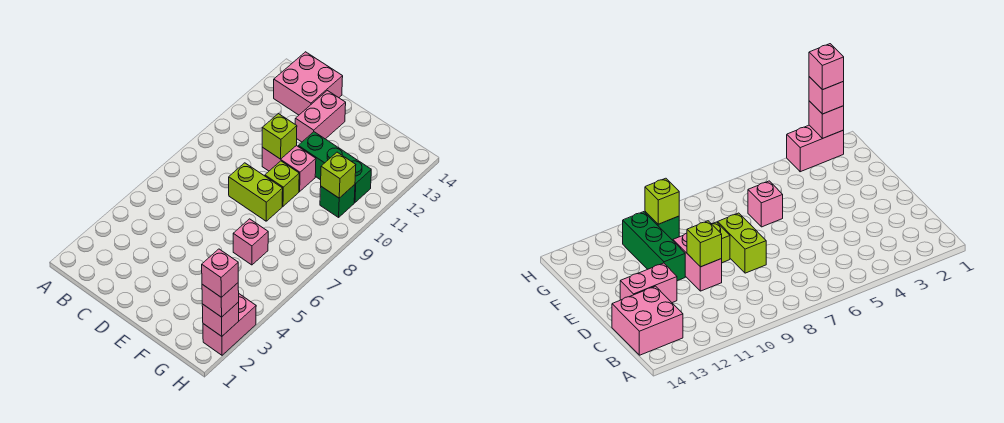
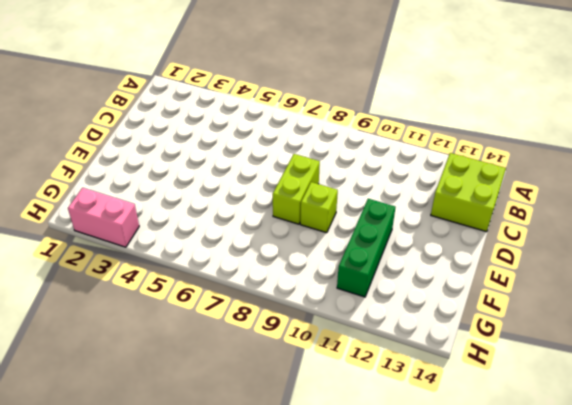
lime 2x2 brick [431,153,506,232] -> pink 2x2 brick [274,52,343,115]
none -> pink 1x2 brick [262,146,316,191]
none -> pink 1x2 brick [295,91,346,142]
none -> pink 1x1 brick [233,219,268,265]

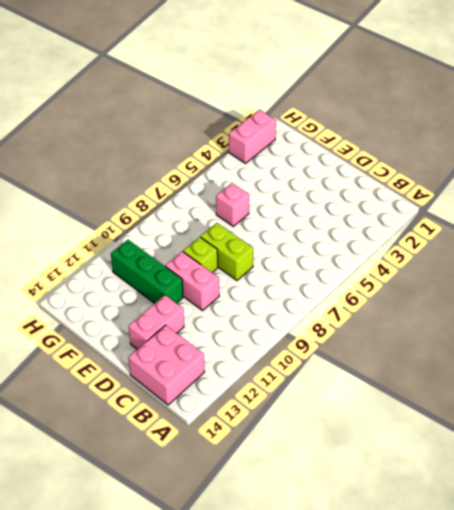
none -> green 1x1 brick [320,185,355,217]
none -> lime 1x1 brick [262,114,297,159]
none -> lime 1x1 brick [321,152,356,198]

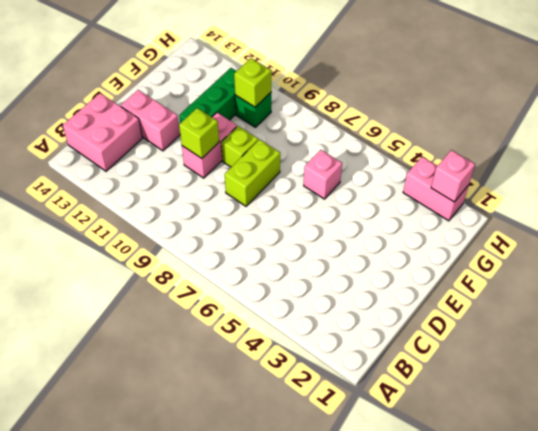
none -> pink 1x1 brick [202,283,239,317]
none -> pink 1x1 brick [202,249,238,297]

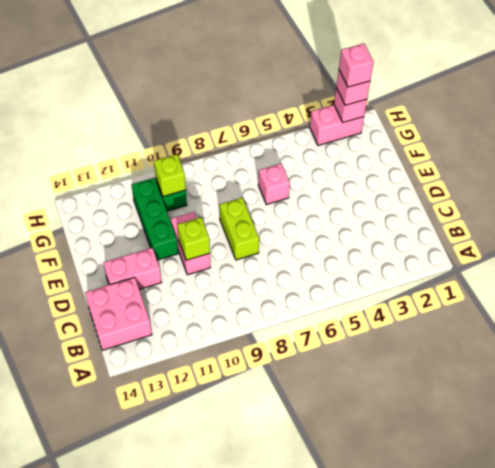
none -> lime 1x1 brick [265,161,299,206]

